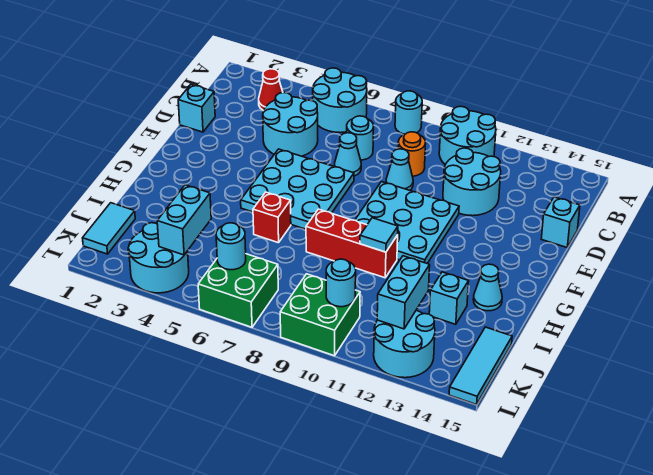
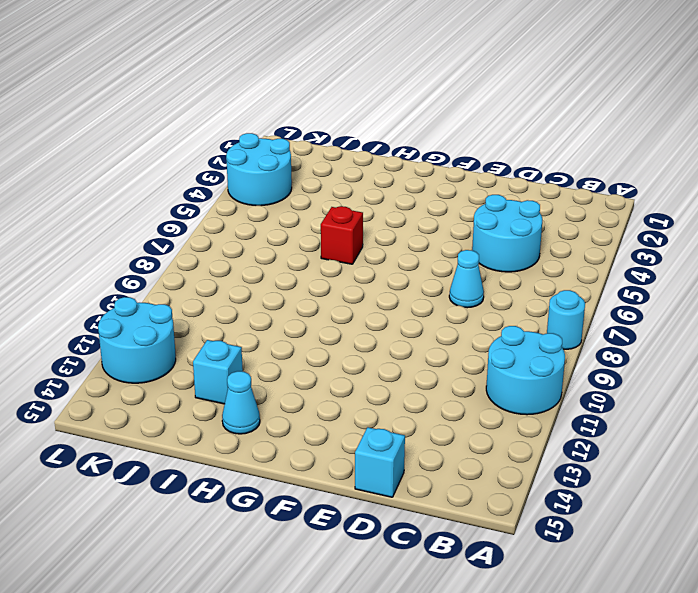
none -> cyan 2x2 round brick [313,68,367,133]
none -> red 1x1 cone [259,69,283,110]
none -> cyan 1x1 round brick [347,116,374,160]

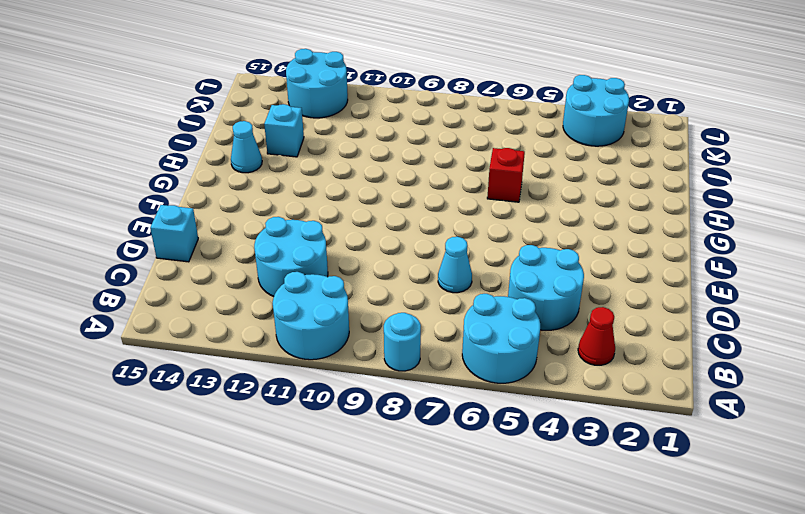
none -> cyan 1x1 round brick [347,116,374,160]
none -> orange 1x1 round brick [398,132,426,176]
none -> cyan 1x1 brick [178,84,215,132]

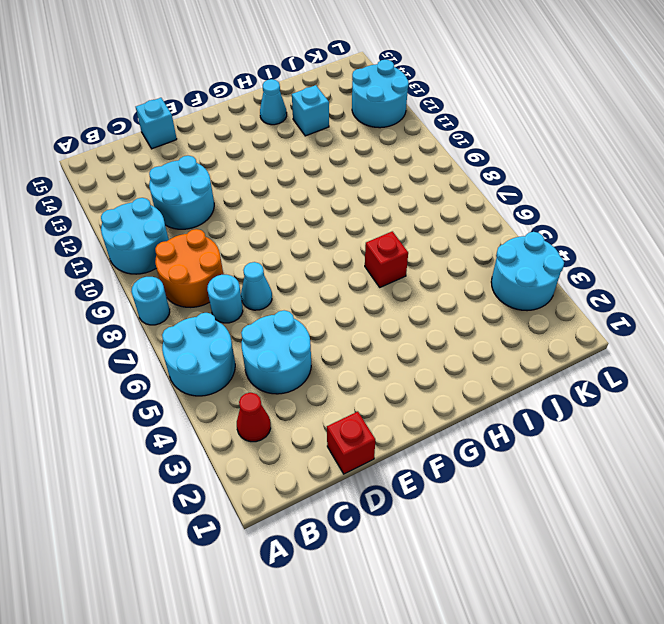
orange 2x2 round brick [155,229,223,307] -> orange 1x1 round brick [398,132,426,176]
red 1x1 brick [327,412,375,474] -> cyan 1x1 brick [178,84,215,132]
none -> cyan 1x1 cone [386,149,413,190]
none -> cyan 3x3 plate [241,149,354,229]
none -> cyan 3x3 plate [355,182,459,263]

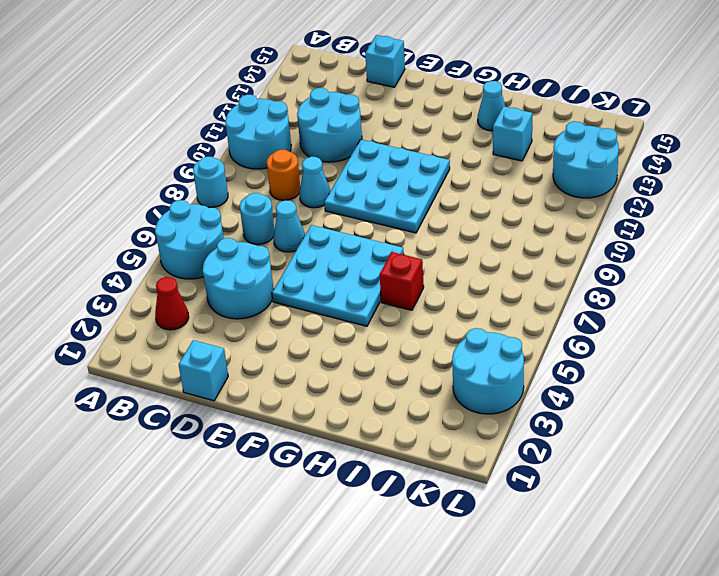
none -> red 1x3 brick [306,209,398,278]
none -> cyan 1x2 tile [83,203,135,254]
none -> cyan 1x3 tile [449,327,512,405]

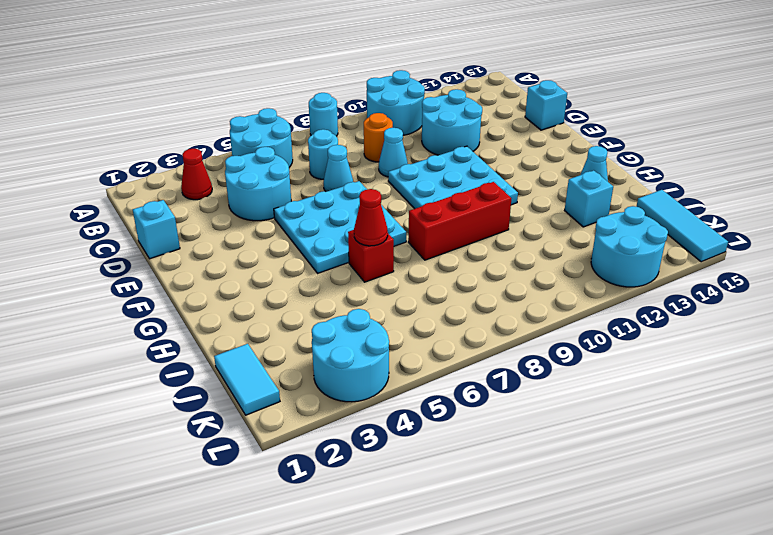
red 1x1 cone [354,189,388,246] -> none
none -> green 2x2 brick [198,254,278,327]
none -> green 2x2 brick [280,274,360,356]
none -> cyan 1x1 tile [360,218,398,252]

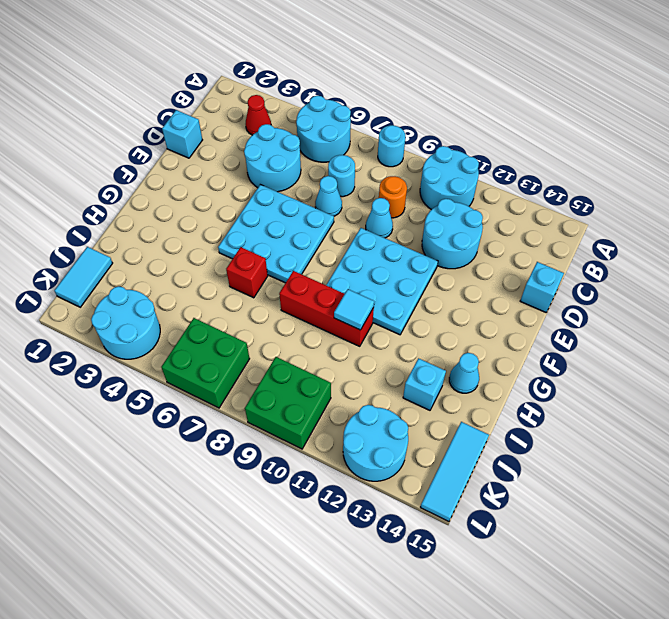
none -> cyan 1x2 brick [157,185,211,255]
none -> cyan 1x2 brick [377,256,430,329]
none -> cyan 1x1 round brick [216,223,246,270]

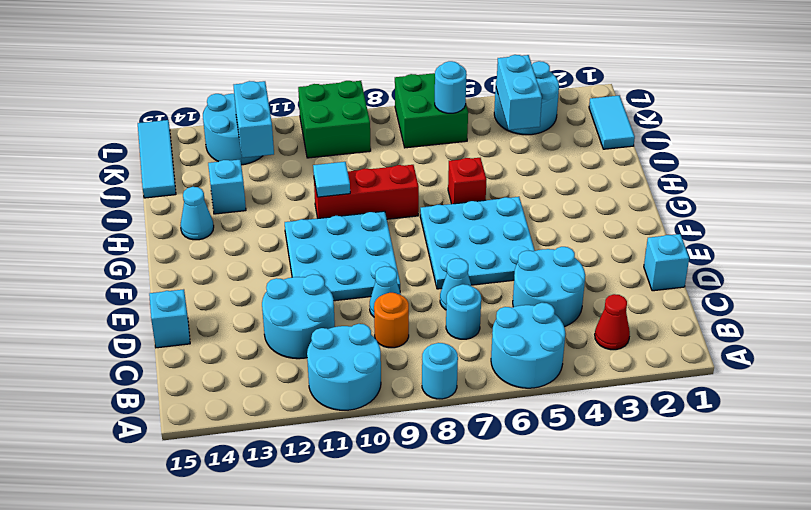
none -> cyan 1x1 round brick [326,259,356,307]

